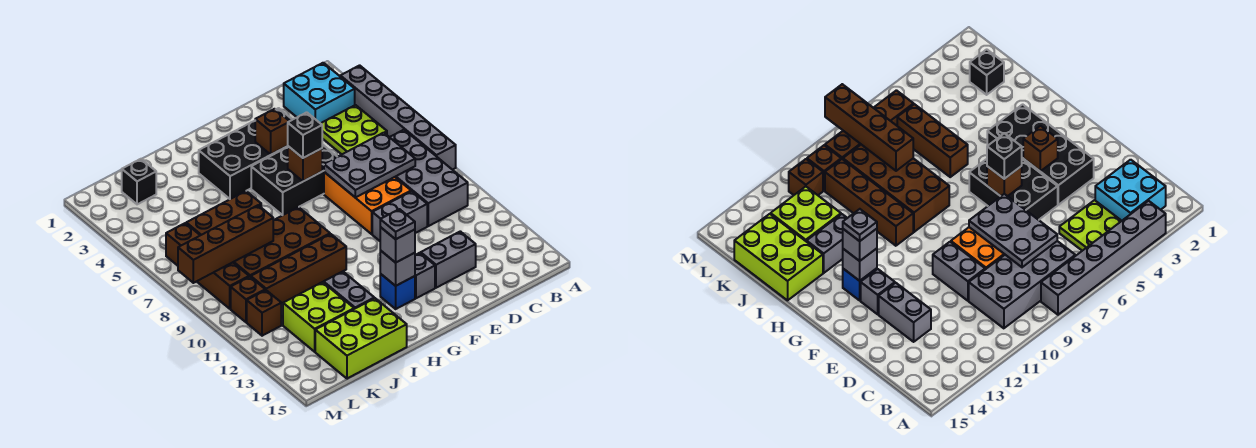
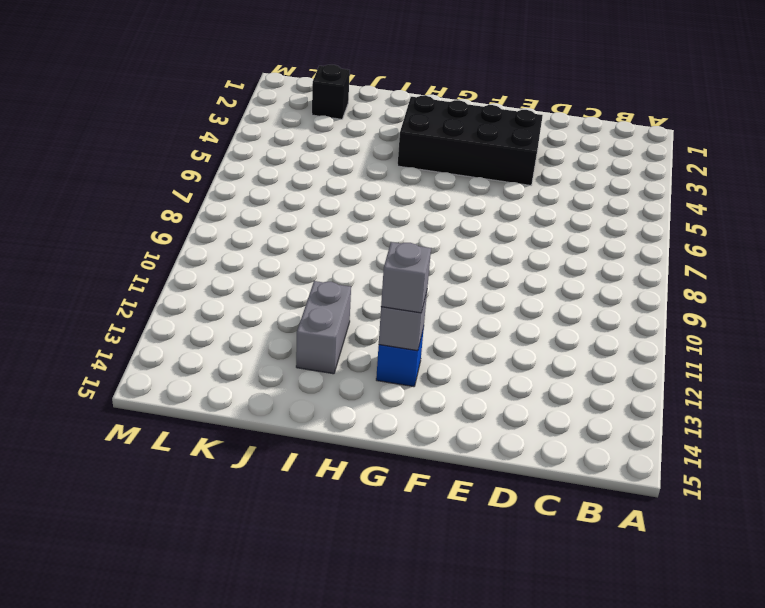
none -> grey 1x6 brick [340,65,456,170]
none -> cyan 2x2 brick [284,63,355,123]
none -> lime 2x2 plate [320,105,387,154]

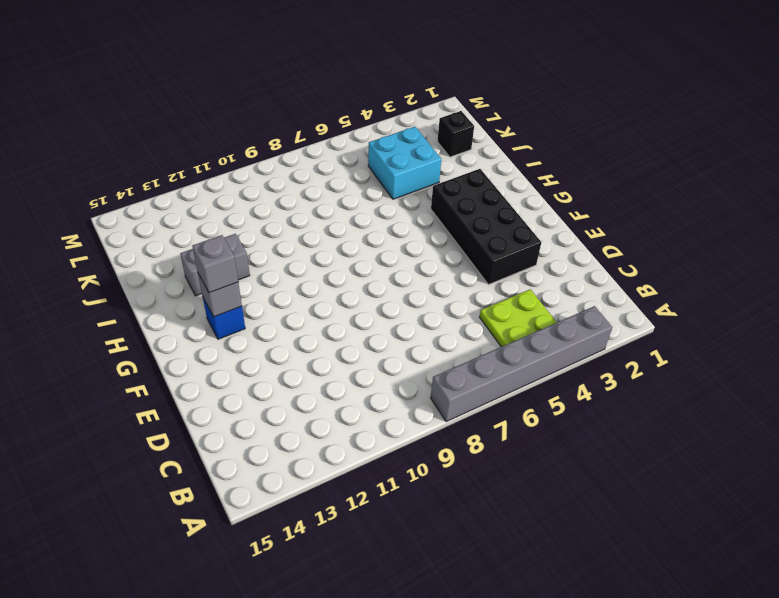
cyan 2x2 brick [368,127,441,199] -> cyan 2x2 brick moved to [284,63,355,123]
none -> grey 2x4 brick [390,130,468,226]
none -> orange 2x3 brick [324,172,411,234]
none -> grey 1x2 brick [372,191,427,241]

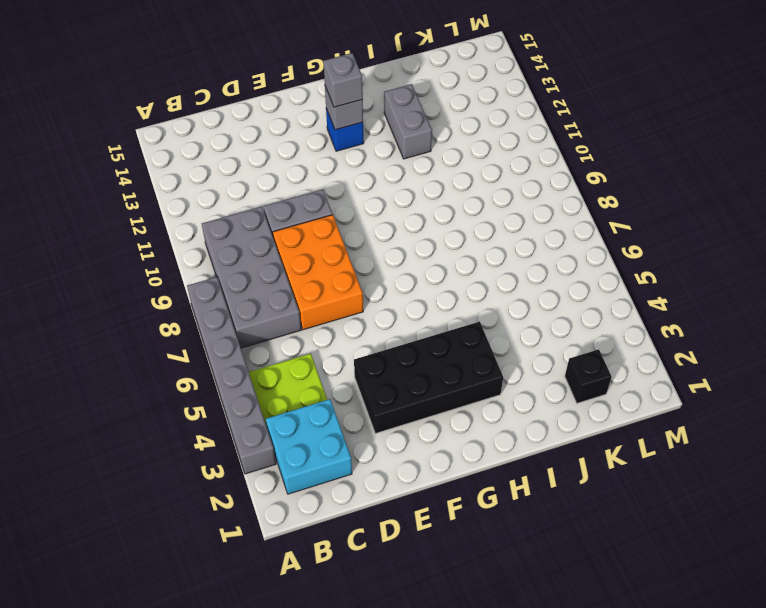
none -> grey 1x2 brick [421,231,476,288]
none -> black 2x3 brick [251,144,337,215]
none -> grey 1x1 brick [415,253,435,298]

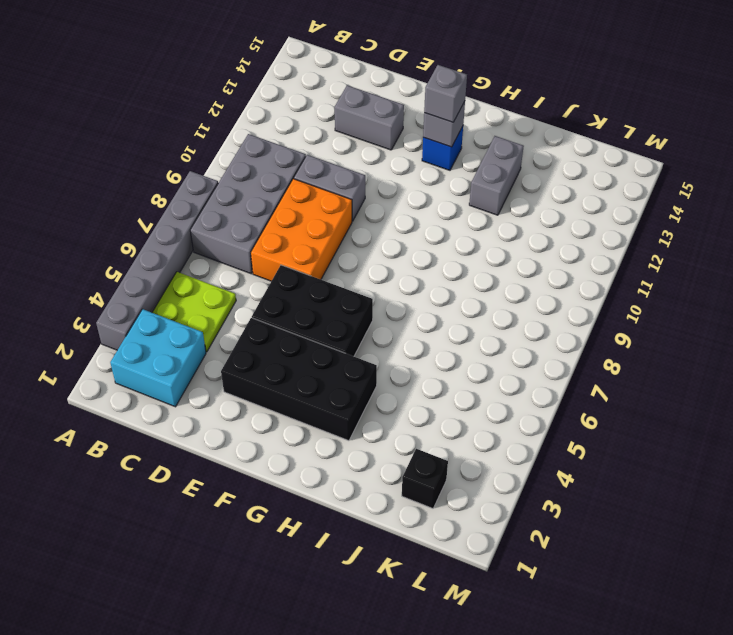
none -> grey 1x1 brick [415,253,435,298]
none -> brown 2x4 brick [233,207,330,277]
none -> brown 1x4 brick [251,234,346,304]

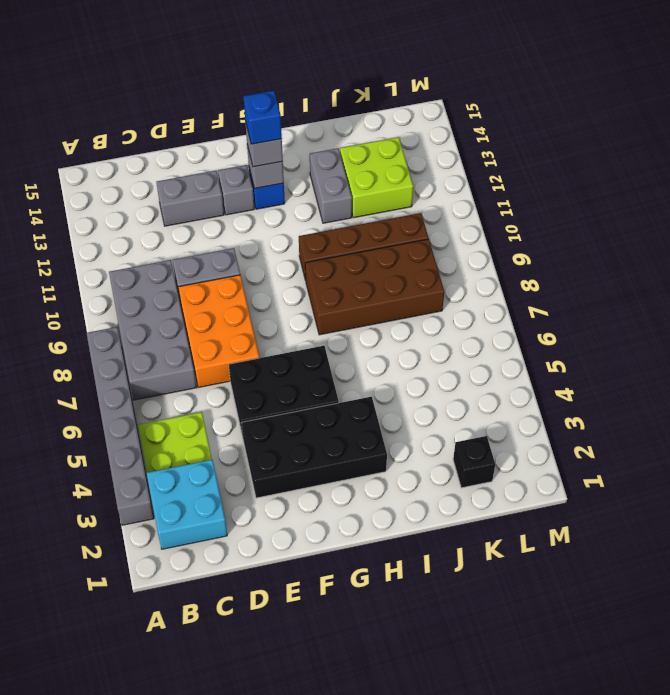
blue 1x1 brick [243,91,282,144] -> grey 1x1 plate [380,209,415,239]
none -> brown 1x3 brick [186,191,261,235]
none -> lime 2x3 brick [315,298,407,379]
none -> brown 1x4 brick [166,223,249,309]

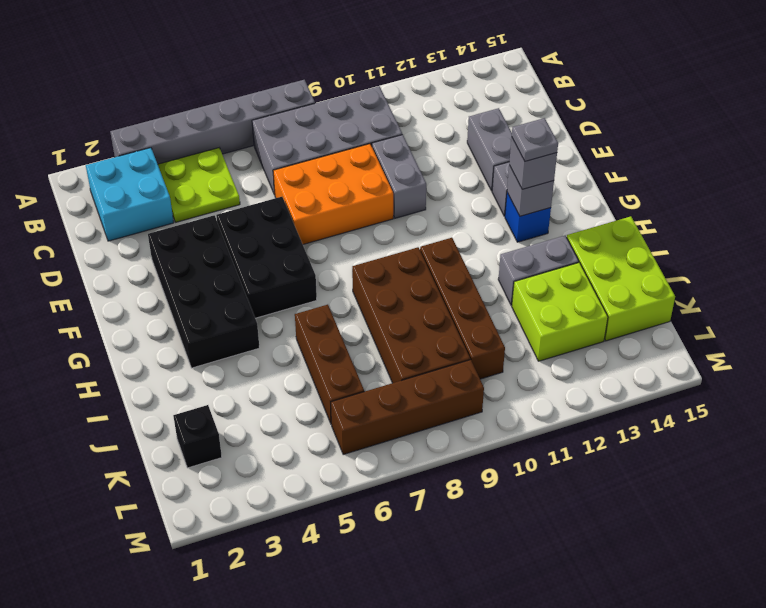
none -> brown 1x1 brick [231,277,265,322]
none -> brown 1x1 brick [247,290,281,336]
none -> grey 2x3 plate [324,133,415,197]

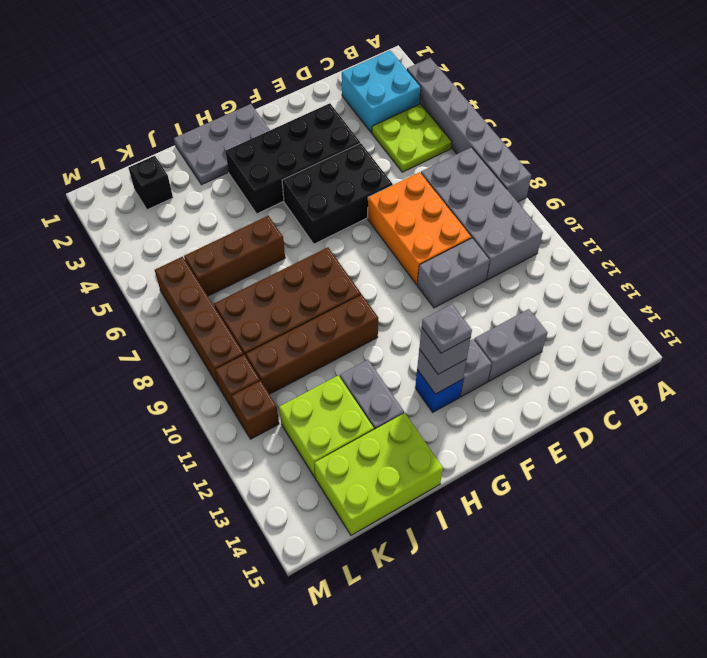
grey 2x3 plate [174,104,270,185] -> grey 2x3 plate moved to [324,133,415,197]
none -> brown 1x1 brick [255,109,289,154]
none -> brown 1x1 brick [288,146,322,181]
none -> brown 1x4 brick [178,205,273,283]

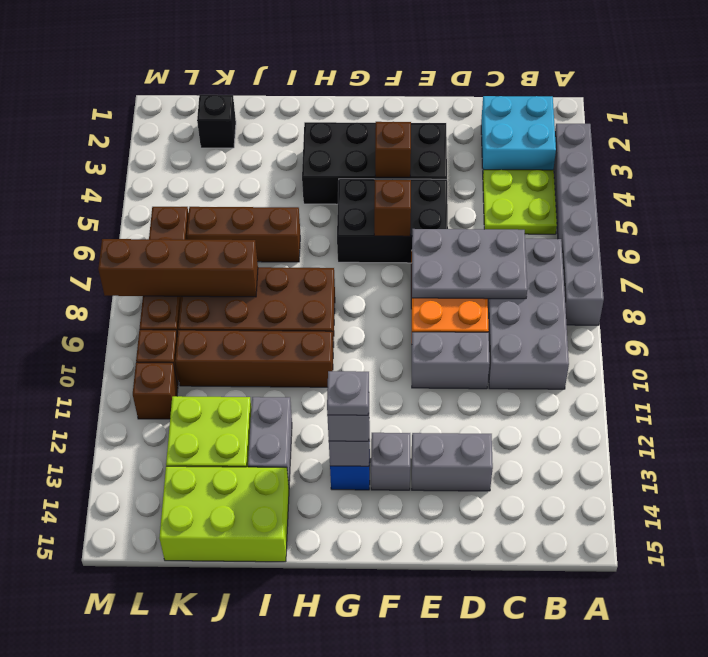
none -> black 1x1 brick [288,112,322,158]

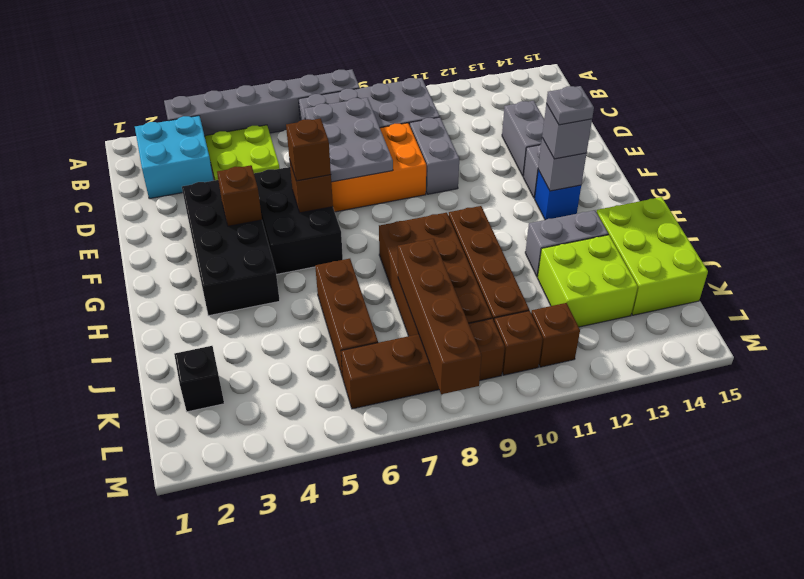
brown 1x1 brick [286,118,331,181] -> black 1x1 brick [288,112,322,158]

